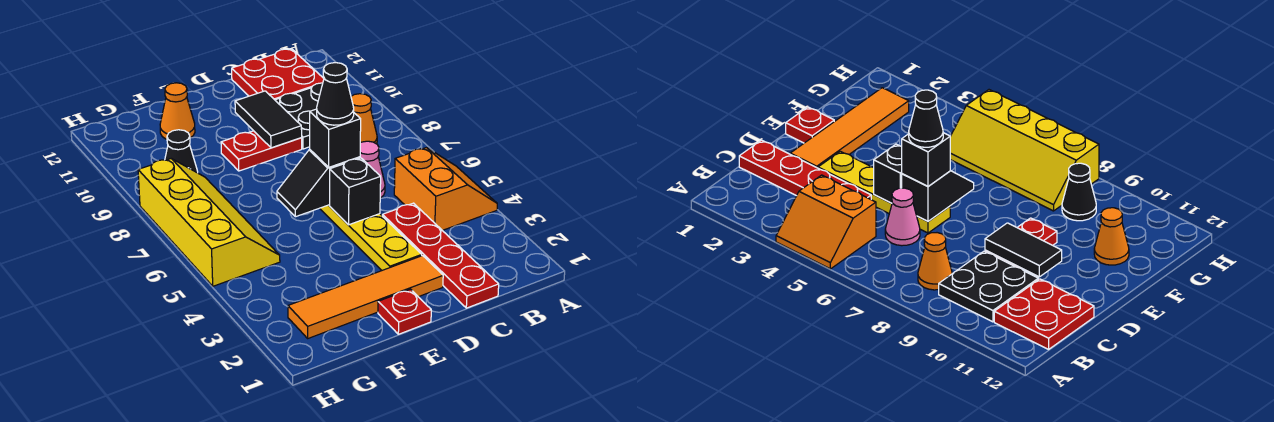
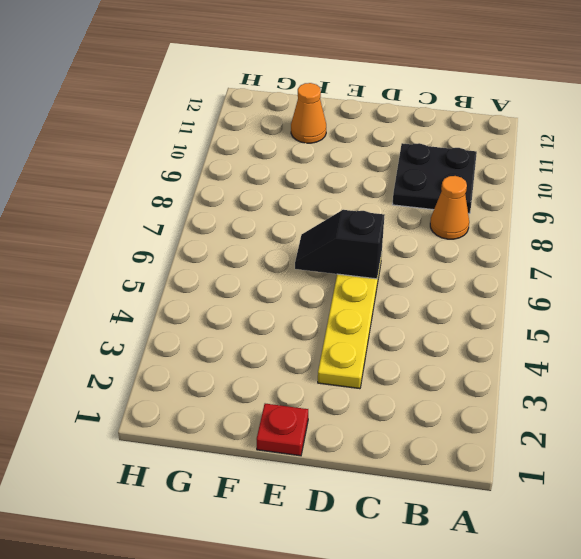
none -> orange 2x2 slope [394,148,497,230]
none -> red 2x2 plate [232,49,324,100]
none -> red 1x4 plate [382,203,499,308]

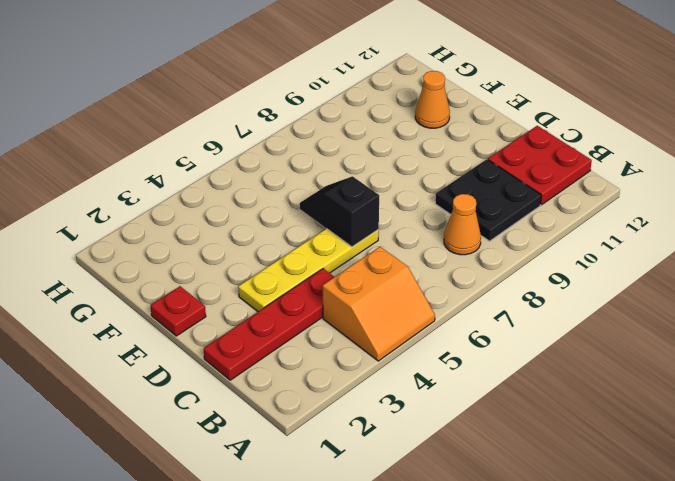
none -> pink 1x1 cone [360,141,385,198]
none -> orange 1x4 tile [288,256,443,338]
none -> red 1x2 plate [221,131,302,171]

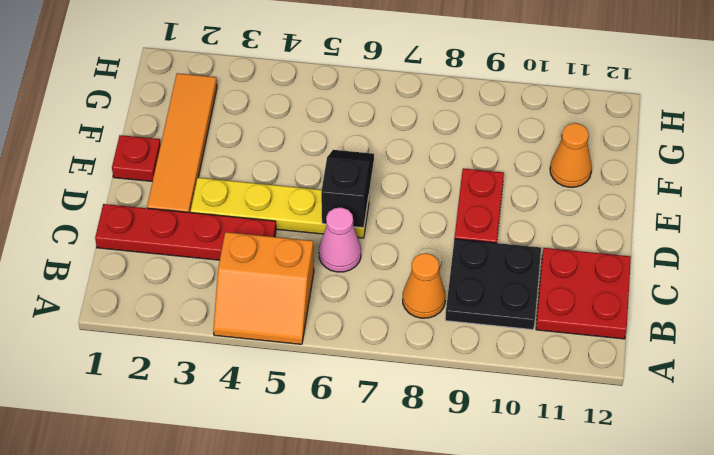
none -> yellow 2x4 slope [138,159,280,286]
none -> black 1x1 cone [165,130,198,173]
none -> black 1x1 brick [330,158,381,225]

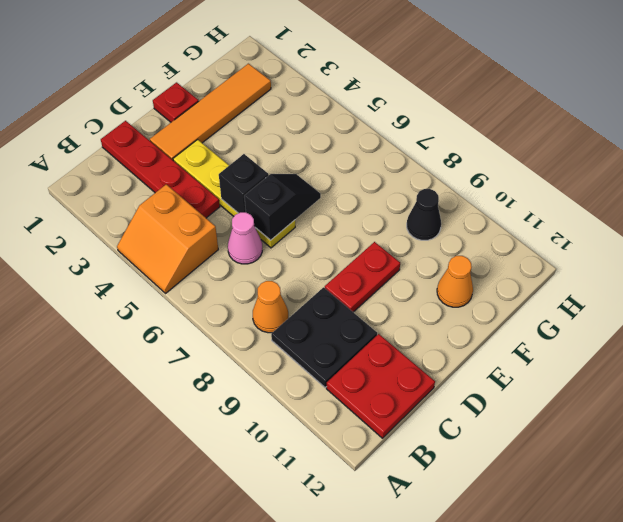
none -> yellow 2x4 slope [138,159,280,286]
none -> black 1x2 tile [235,91,302,148]
none -> black 1x1 brick [310,109,361,167]

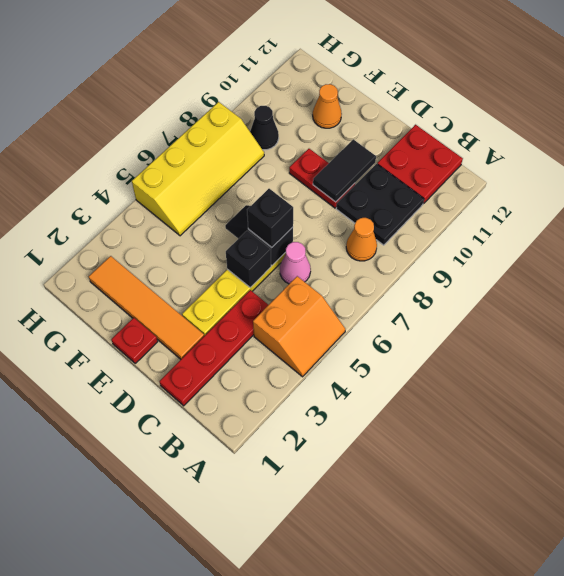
none -> black 1x1 cone [317,63,354,125]

